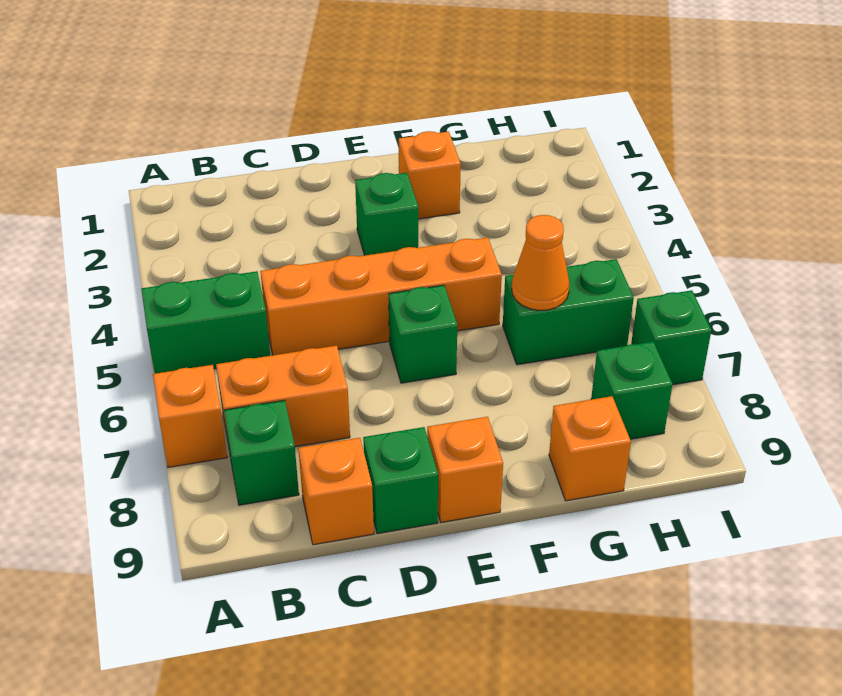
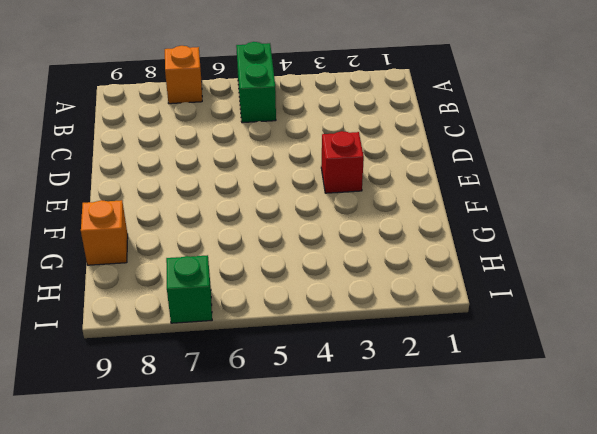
red 1x1 brick [321,131,364,193] -> green 1x1 brick [355,173,418,256]
none -> orange 1x2 brick [216,345,350,447]
none -> green 1x1 brick [224,400,299,505]
none -> orange 1x4 brick [260,237,502,355]

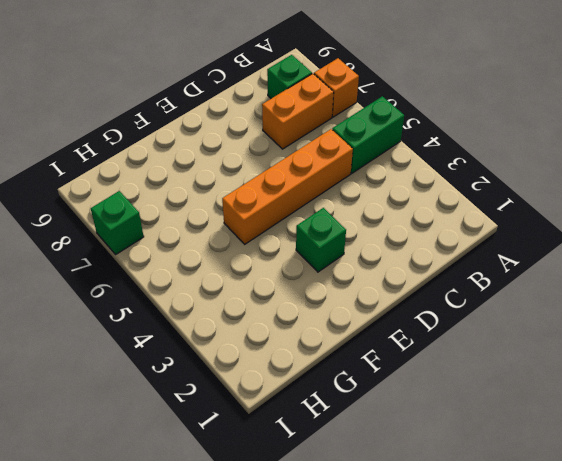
none -> orange 1x1 brick [298,438,374,545]
none -> green 1x1 brick [363,427,438,534]
none -> green 1x1 brick [389,285,457,383]

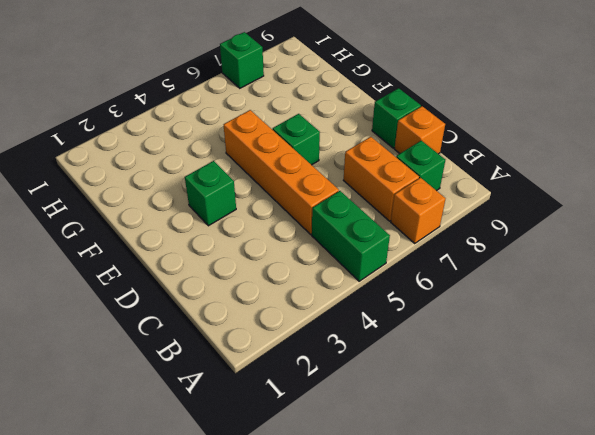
none -> orange 1x1 brick [427,417,503,522]
none -> orange 1x1 brick [399,131,461,219]
none -> green 1x2 brick [503,259,634,365]

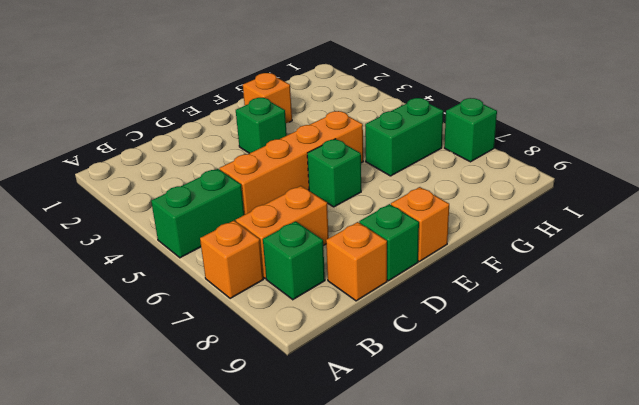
none -> orange 1x1 brick [549,396,631,501]
none -> green 1x1 brick [591,342,673,439]
none -> orange 1x1 cone [512,215,570,310]

